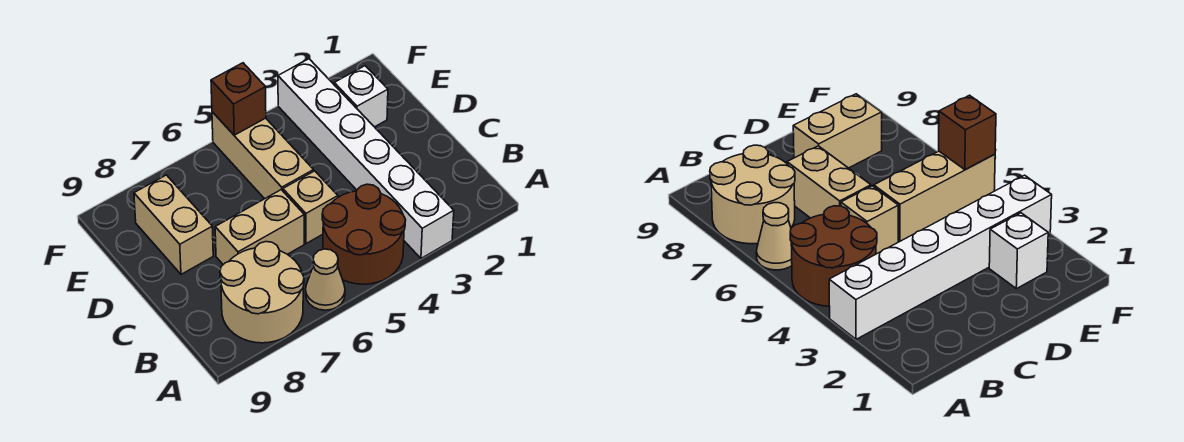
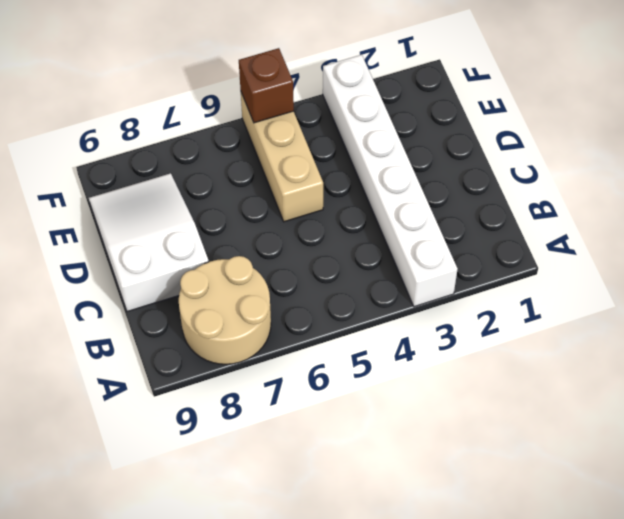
white 2x3 slope [89,173,209,312] -> tan 1x2 brick [134,175,213,274]
none -> brown 2x2 round brick [322,184,406,284]
none -> tan 1x1 cone [306,249,345,310]

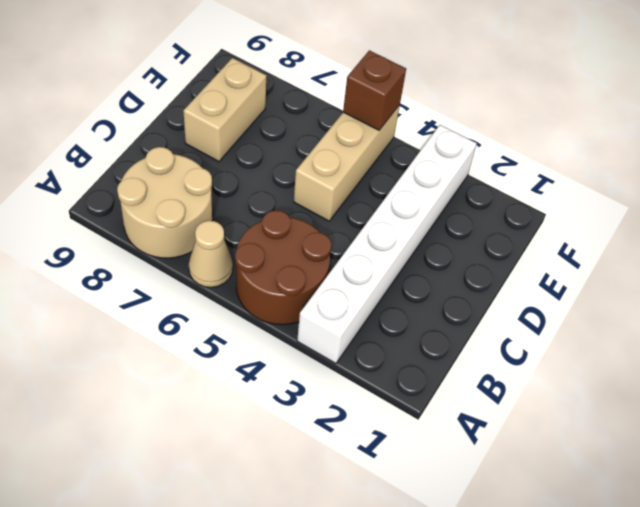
none -> tan 1x1 brick [283,171,338,244]
none -> tan 1x2 brick [215,190,304,264]

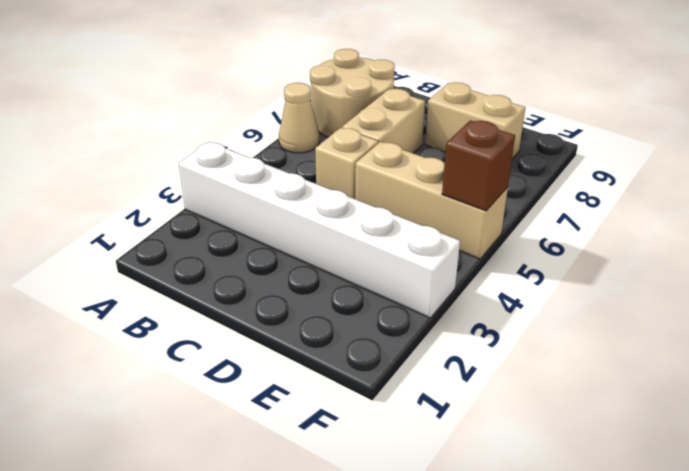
none -> brown 2x2 round brick [322,184,406,284]
none -> white 1x1 brick [334,66,388,127]

